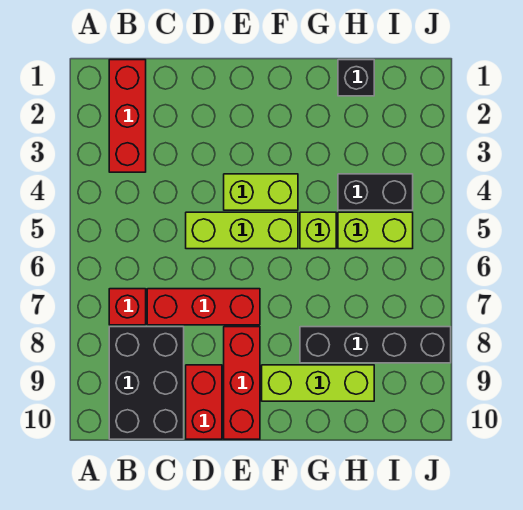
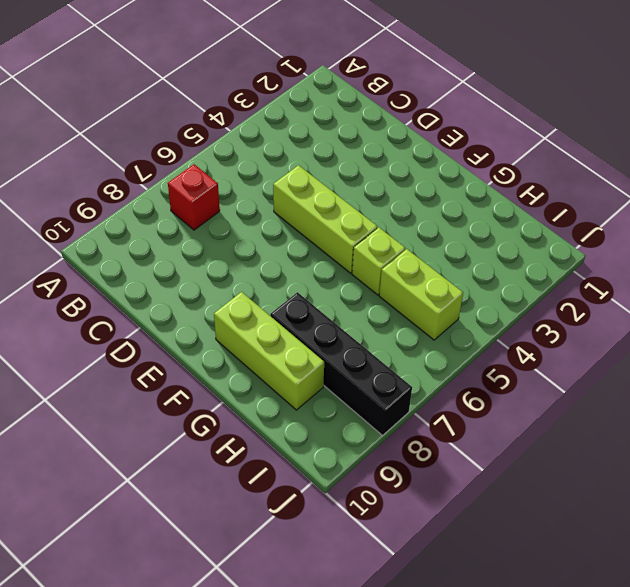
none -> red 1x3 brick [109,60,146,172]
none -> black 2x3 brick [109,327,184,439]
none -> red 1x3 brick [147,289,260,325]

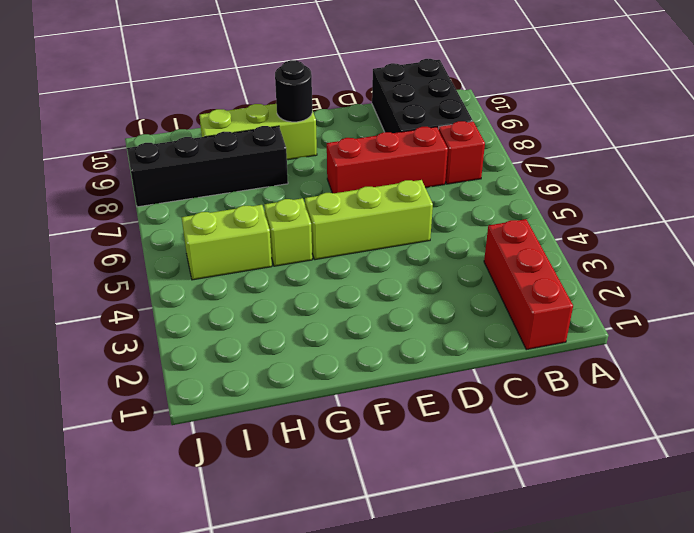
black 1x1 round brick [275,60,312,122] -> none
none -> red 1x2 brick [186,365,222,439]
none -> lime 1x2 brick [224,174,298,210]
none -> red 1x3 brick [224,327,260,439]

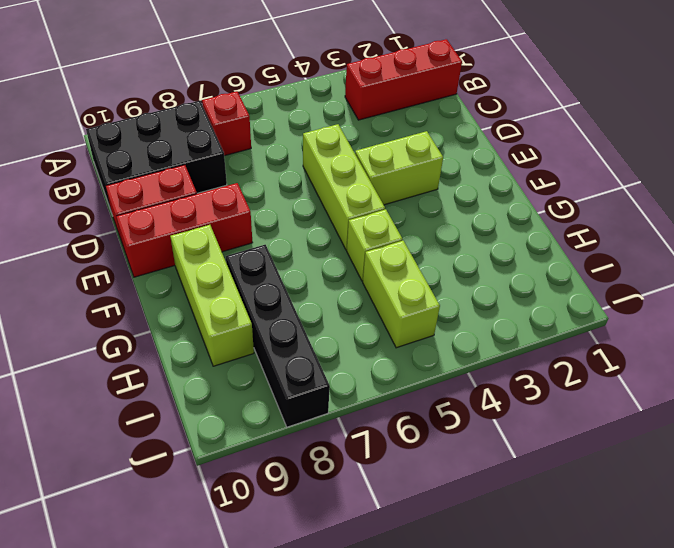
lime 1x2 brick [355,131,443,205] -> lime 1x2 brick turned to [224,174,298,210]
none -> red 1x3 brick [147,289,260,325]
none -> black 1x1 brick [338,60,374,96]
none -> black 1x2 brick [338,174,413,210]

